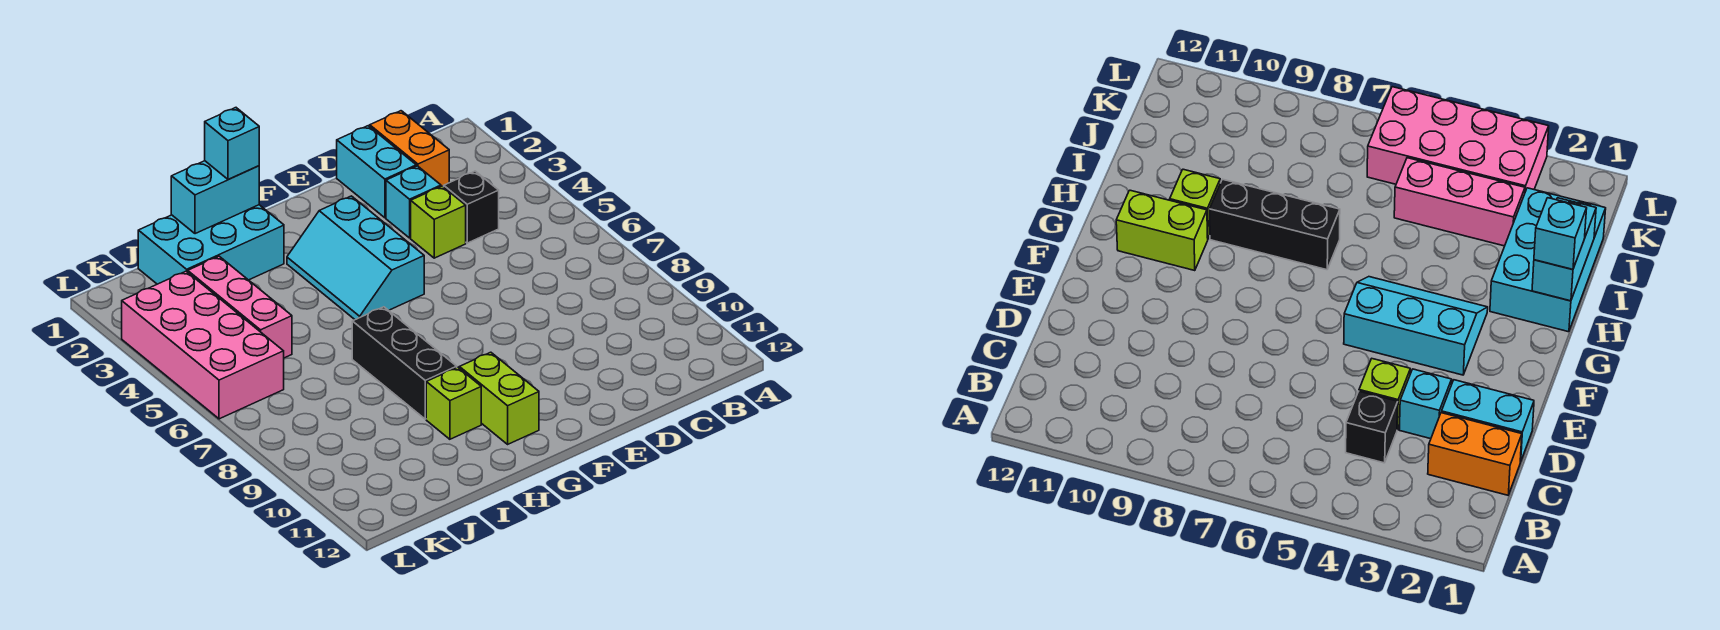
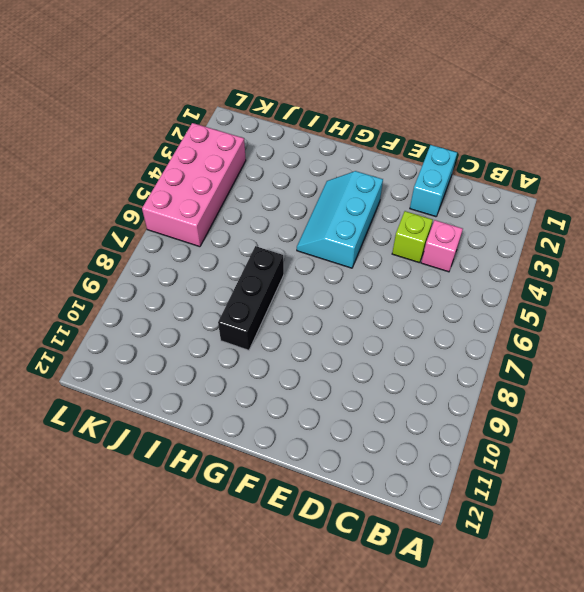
pink 1x1 brick [421,220,463,272] -> black 1x1 brick [444,171,499,243]
none -> orange 1x2 brick [370,111,449,187]
none -> cyan 1x1 brick [386,166,441,238]
none -> lime 1x2 brick [459,352,539,444]

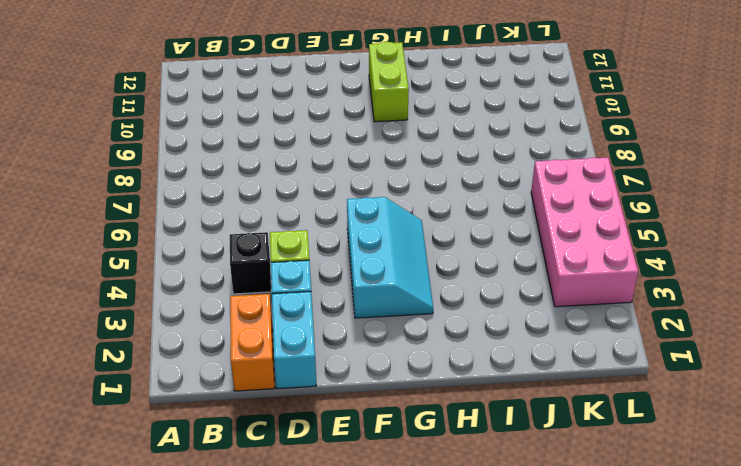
none -> cyan 2x3 brick [138,205,284,284]
none -> black 1x3 brick [352,307,457,419]
none -> lime 1x1 brick [426,367,481,439]

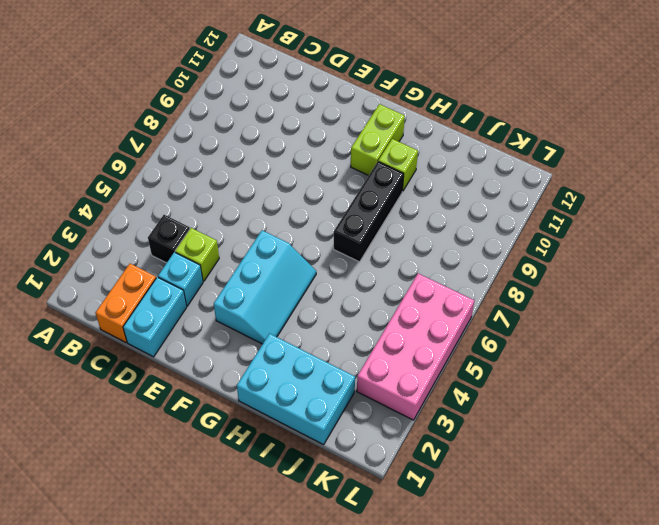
none -> pink 1x3 brick [188,256,292,358]
none -> cyan 1x2 brick [171,161,259,234]
none -> cyan 1x1 brick [205,108,259,180]

